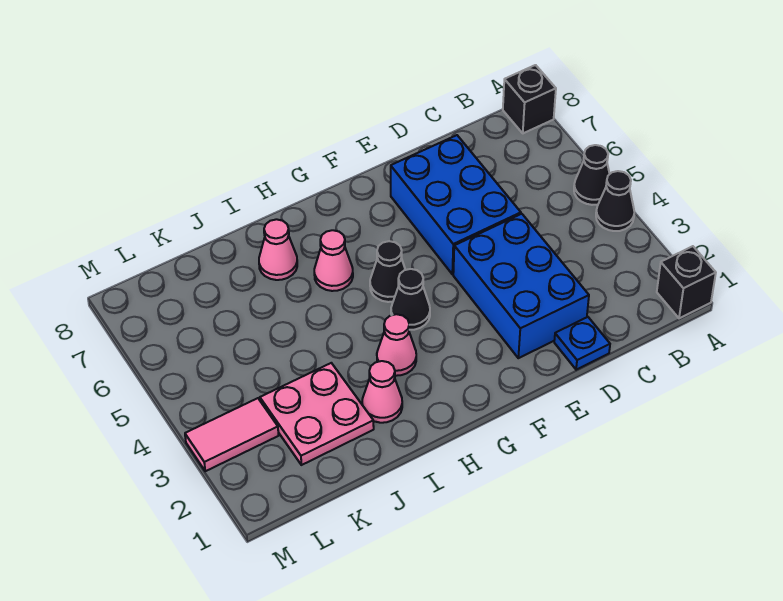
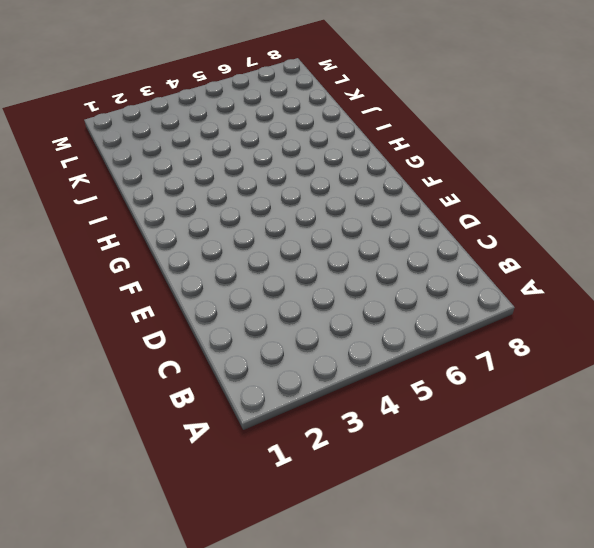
none -> black 1x1 brick [657,246,716,318]
none -> black 1x1 cone [596,171,634,231]
none -> black 1x1 cone [574,145,609,205]

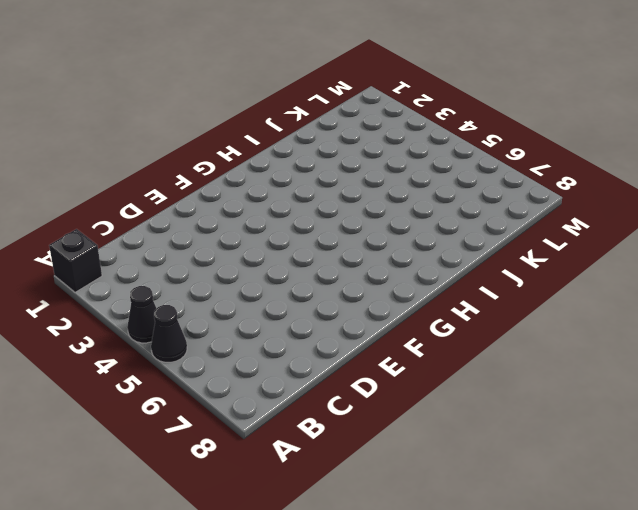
none -> black 1x1 brick [503,65,556,133]
none -> blue 1x1 plate [554,317,610,370]
none -> blue 2x3 brick [453,214,589,358]

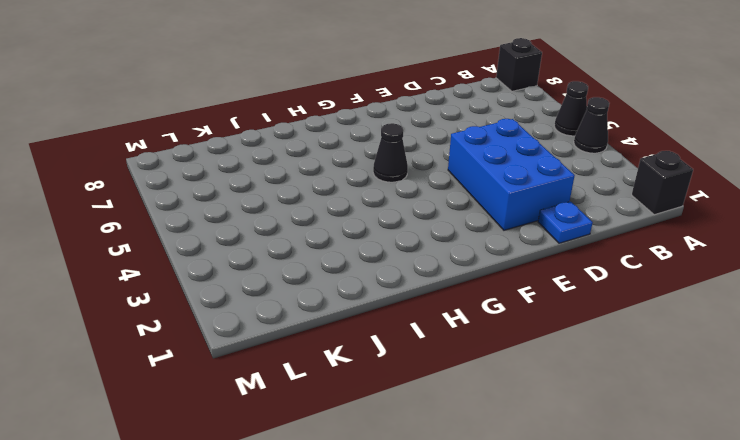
none -> blue 2x3 brick [391,135,521,274]
none -> black 1x1 cone [391,269,430,330]
none -> pink 1x1 cone [377,314,416,376]

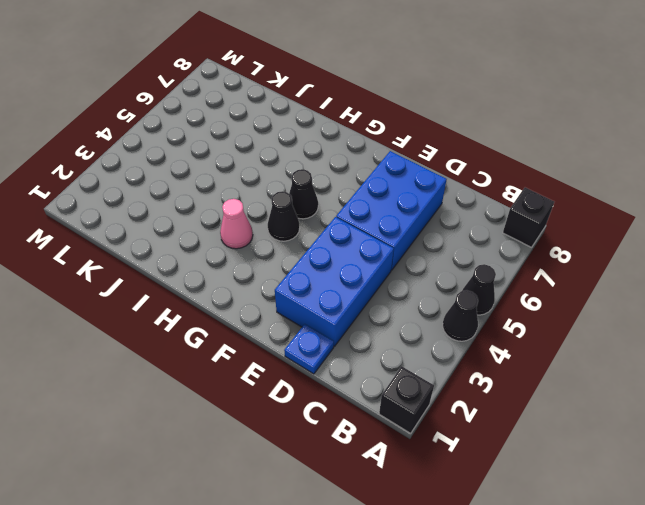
none -> pink 1x1 cone [314,230,353,291]
none -> pink 1x1 cone [362,361,402,423]
none -> pink 1x1 cone [259,219,297,280]

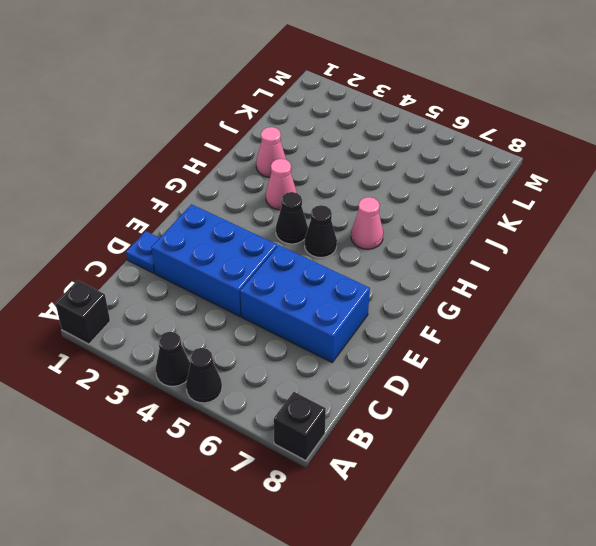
none -> pink 1x1 cone [259,219,297,280]
none -> pink 2x2 plate [260,363,374,465]
none -> pink 1x2 tile [185,398,278,471]

